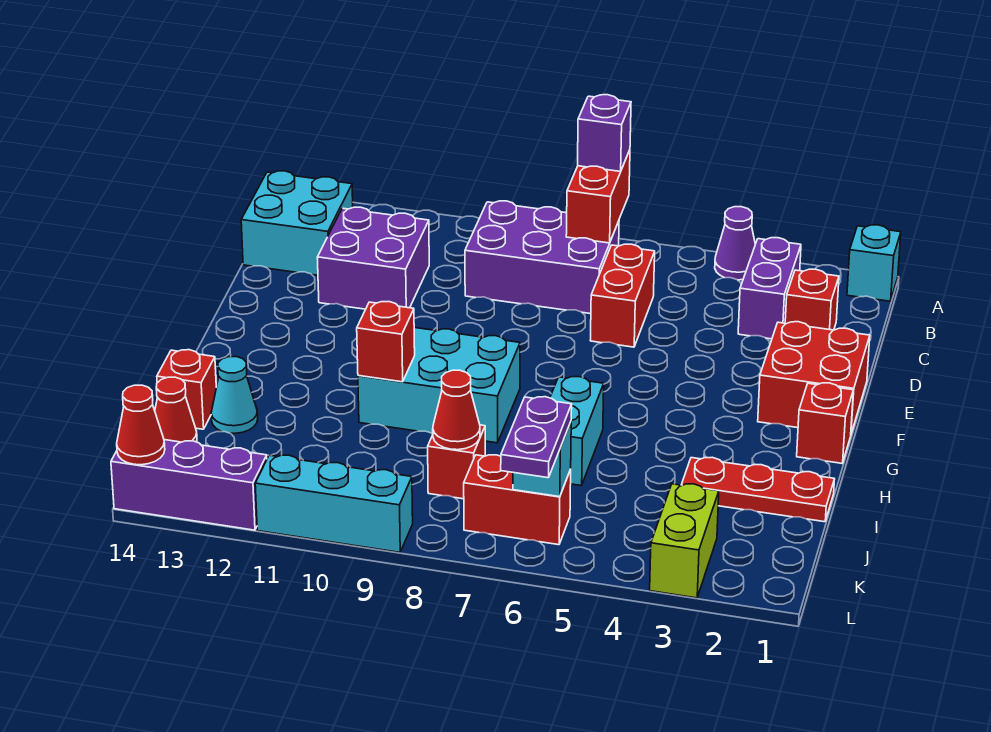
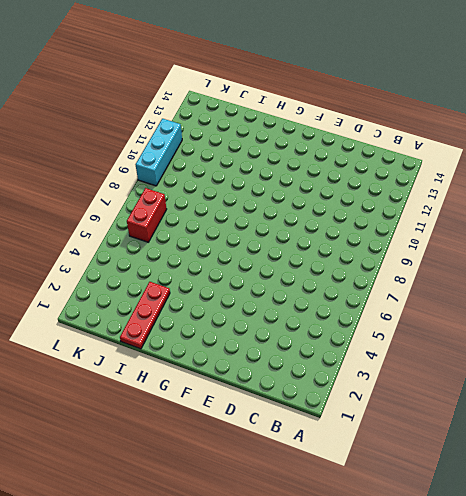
none -> cyan 1x1 brick [847,225,901,301]
none -> purple 1x1 cone [715,207,755,280]
none -> purple 1x2 brick [738,238,801,339]

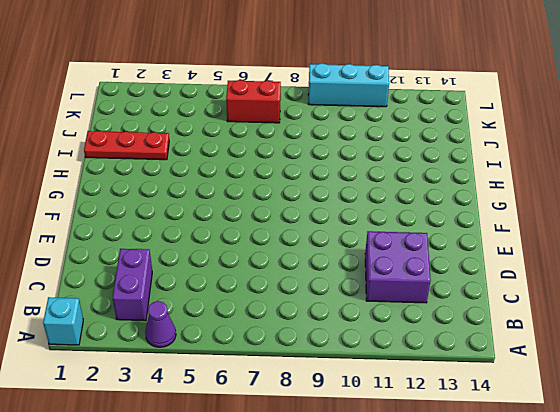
none -> purple 2x3 brick [465,201,619,314]
none -> cyan 2x2 brick [241,171,353,275]
none -> red 1x1 brick [785,269,839,330]

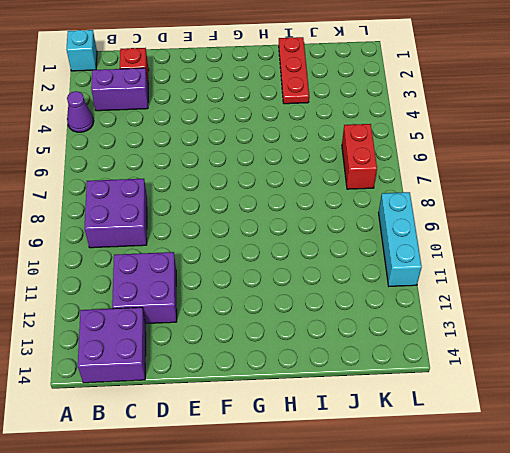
purple 2x2 brick [84,179,147,248] -> purple 2x3 brick [465,201,619,314]
purple 2x2 brick [78,307,146,383] -> cyan 2x2 brick [241,171,353,275]
none -> red 1x2 brick [590,244,655,347]
none -> red 2x2 brick [758,322,870,433]
none -> red 1x1 brick [797,383,853,463]

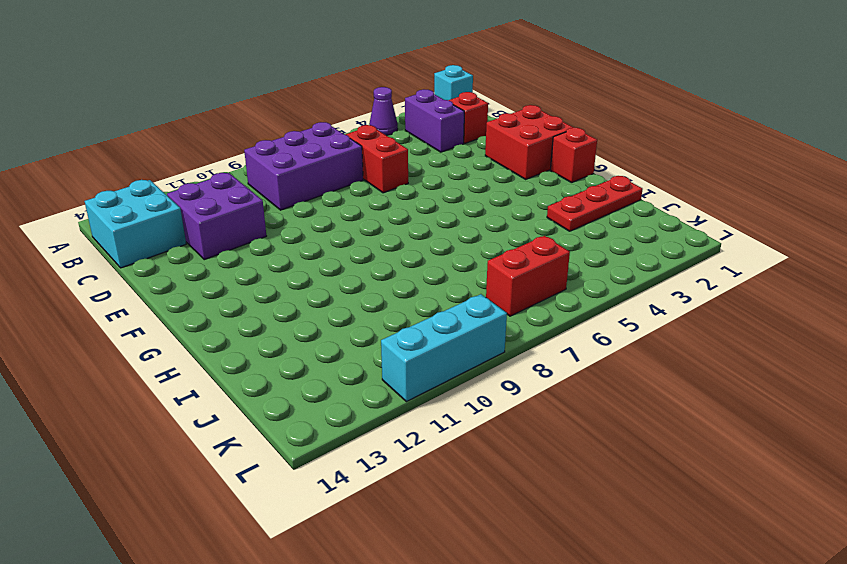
none -> cyan 2x3 brick [358,328,520,443]
none -> cyan 1x2 brick [550,377,604,486]
none -> cyan 1x1 cone [211,357,258,433]

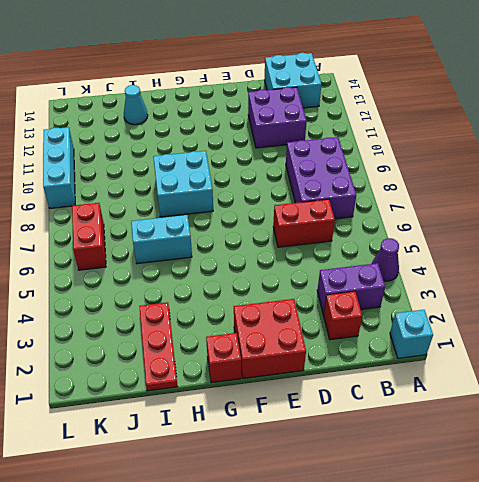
cyan 2x2 brick [153,151,213,217] -> cyan 2x3 brick [358,328,520,443]
none -> red 1x1 brick [157,350,216,429]
none -> red 1x1 brick [428,425,485,499]
none -> red 1x1 cone [155,377,197,442]

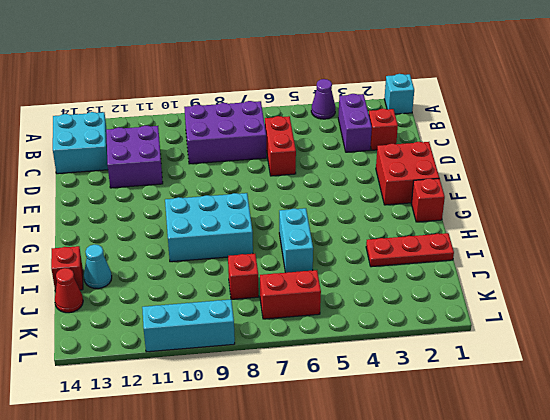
none -> lime 1x2 brick [650,484,719,598]
none -> purple 1x3 brick [111,440,267,530]
none -> red 1x2 brick [566,150,630,243]

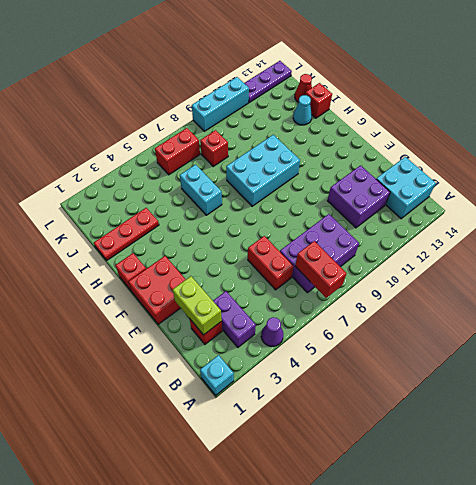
lime 1x2 brick [172,276,222,335] -> lime 1x2 brick moved to [650,484,719,598]
purple 1x3 plate [244,61,292,102] -> purple 1x3 brick [111,440,267,530]
none -> red 1x1 brick [357,302,415,382]
none -> red 1x1 cone [433,370,480,450]
none -> cyan 1x1 brick [513,422,571,497]

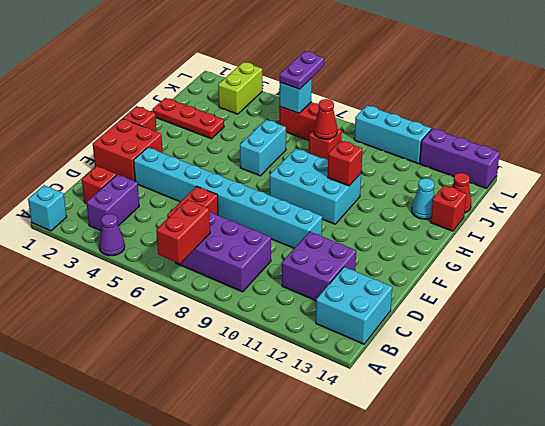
cyan 1x8 brick [134,147,322,248] -> none
none -> red 1x1 cone [117,385,165,465]
none -> purple 1x1 brick [578,95,631,171]

